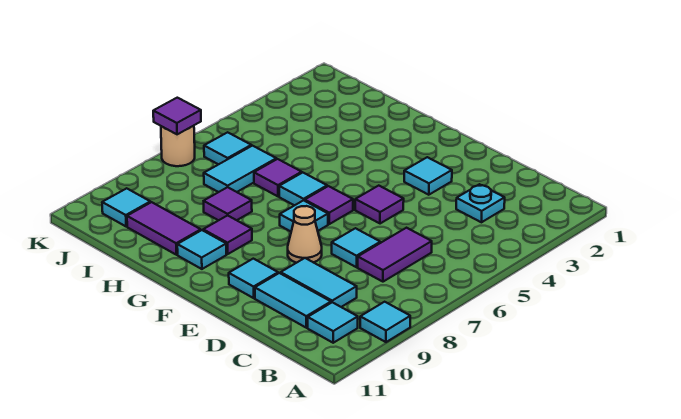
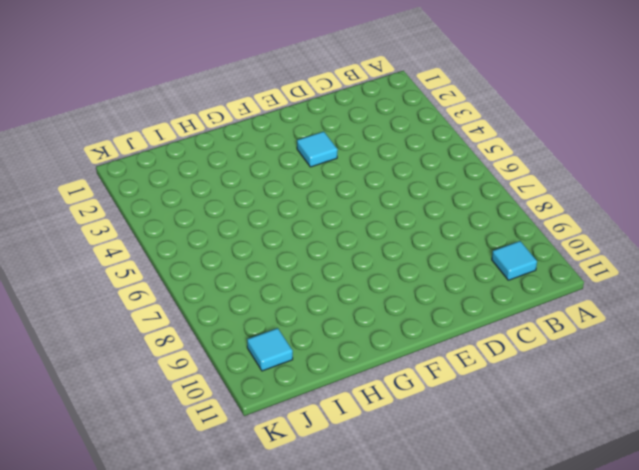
none -> cyan 1x1 tile [360,302,410,342]
none -> cyan 1x1 plate [456,184,505,222]
none -> purple 1x2 tile [358,228,432,282]

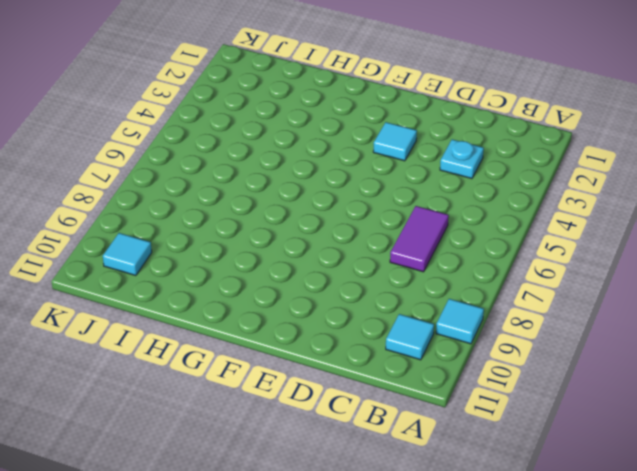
none -> cyan 1x2 tile [281,258,357,307]
none -> cyan 1x2 tile [255,273,331,328]
none -> cyan 1x1 tile [332,228,380,267]

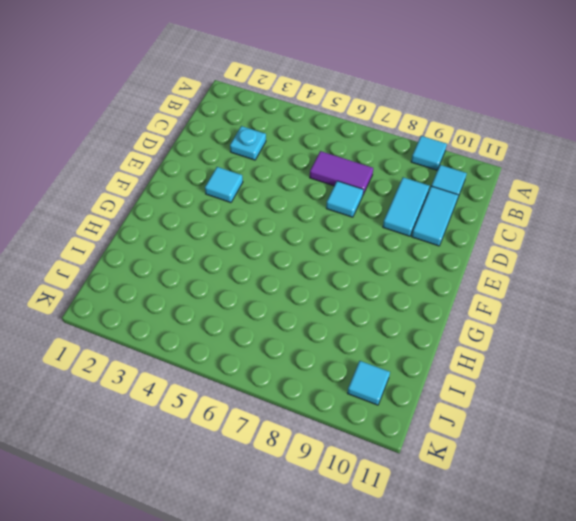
none -> purple 1x1 tile [355,186,404,224]
none -> tan 1x1 cone [288,206,322,263]
none -> cyan 1x1 tile [229,259,278,298]

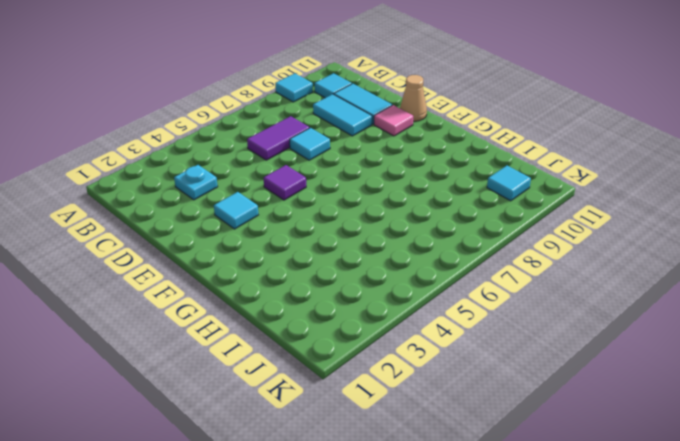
pink 1x1 tile [374,105,413,136] -> cyan 1x1 tile [229,259,278,298]
tan 1x1 cone [400,75,427,121] -> tan 1x1 cone moved to [288,206,322,263]
none -> purple 1x1 tile [305,186,353,224]
none -> cyan 1x1 tile [280,200,328,231]
none -> cyan 1x1 tile [279,173,327,206]

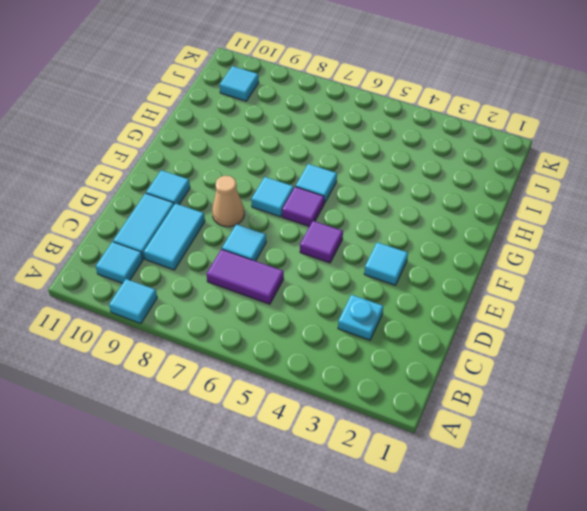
none -> purple 1x1 tile [203,215,252,254]
none -> cyan 1x1 tile [177,230,227,269]
none -> purple 1x1 tile [254,159,302,196]

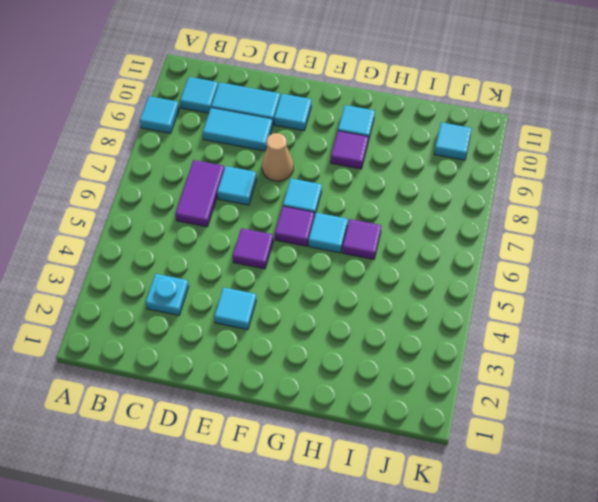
none -> purple 1x1 tile [204,187,252,220]
none -> purple 1x2 tile [127,202,201,255]
none -> cyan 1x2 tile [204,146,276,192]

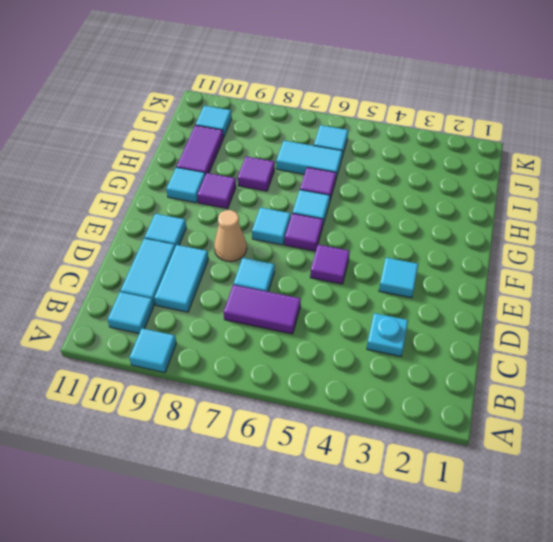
none -> tan 1x1 round brick [161,126,195,166]
none -> purple 1x1 tile [153,98,201,134]

